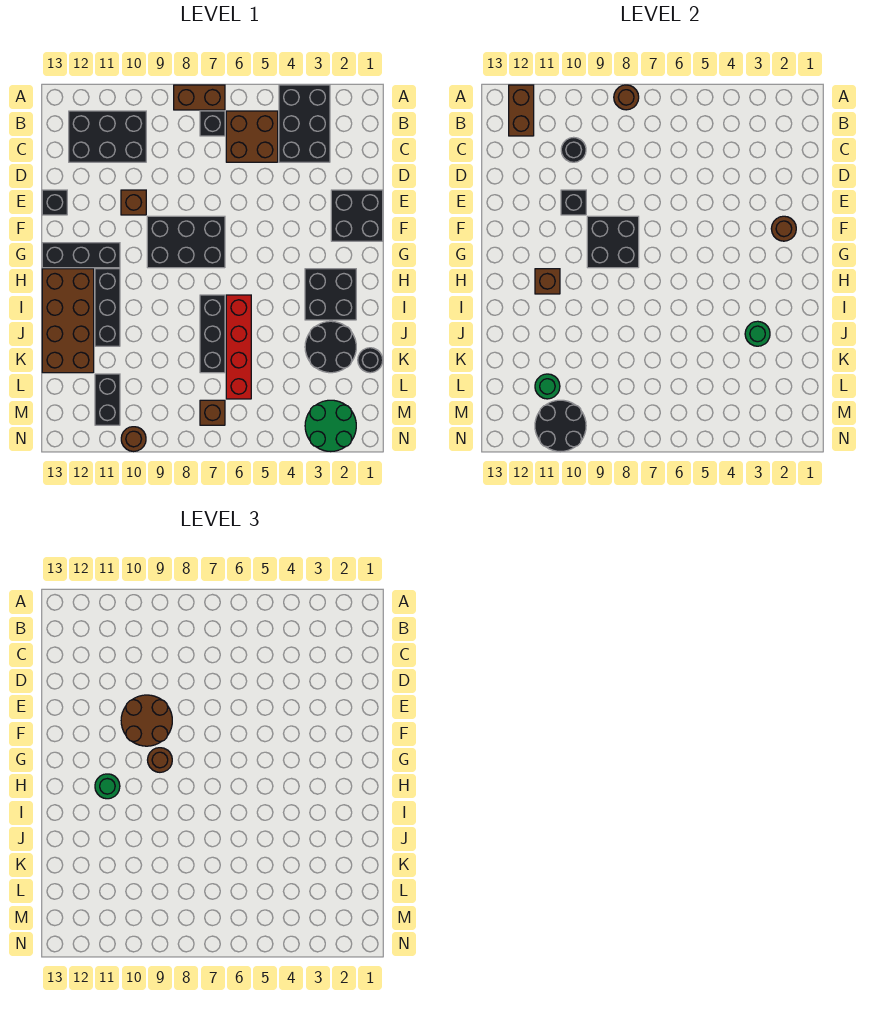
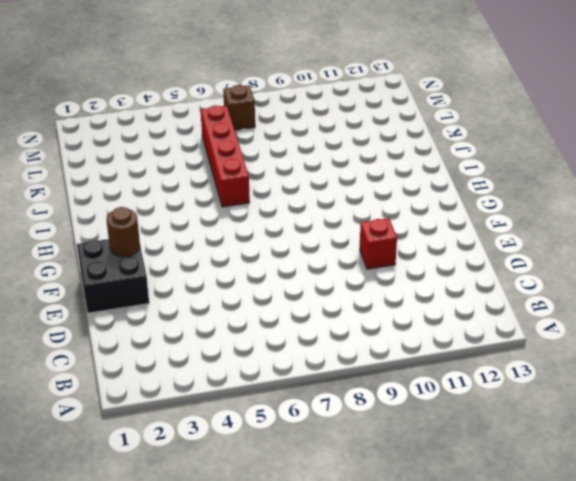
red 1x1 brick [360,218,397,269] -> brown 1x1 brick [121,190,146,215]
none -> black 2x3 brick [279,85,330,162]
none -> brown 1x2 brick [174,85,225,110]
none -> brown 2x2 brick [226,111,278,162]
none -> black 1x1 brick [200,111,225,136]

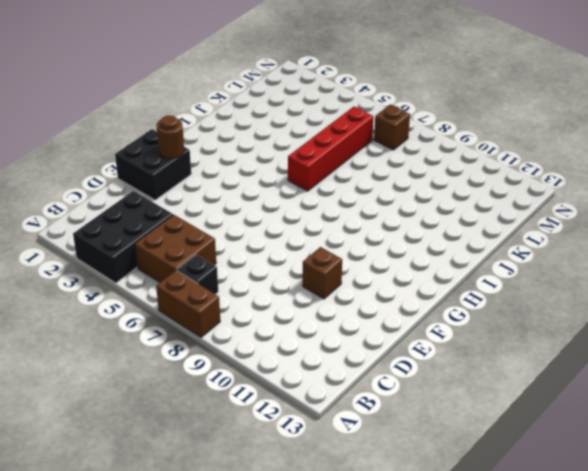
none -> black 2x3 brick [69,111,146,162]
none -> black 1x1 brick [42,190,67,215]
none -> black 2x3 brick [147,216,225,268]
none -> black 1x3 brick [42,243,120,268]

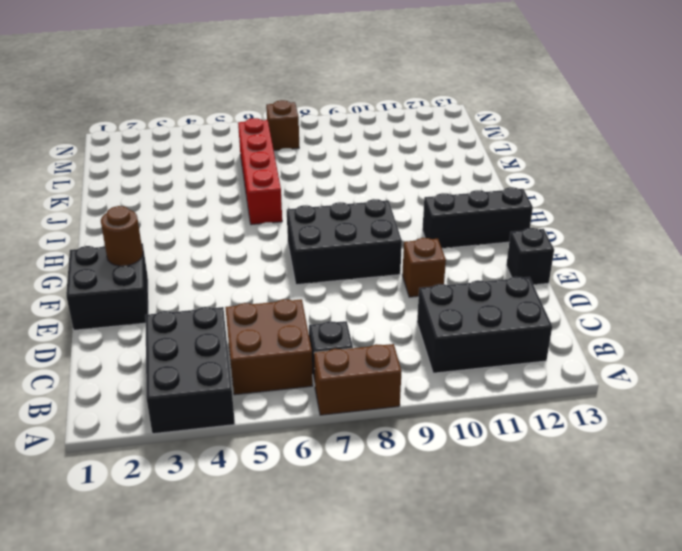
none -> black 2x2 brick [305,269,356,320]
none -> black 1x3 brick [95,269,120,346]
none -> brown 2x4 brick [42,269,94,373]
none -> black 1x3 brick [200,295,225,373]

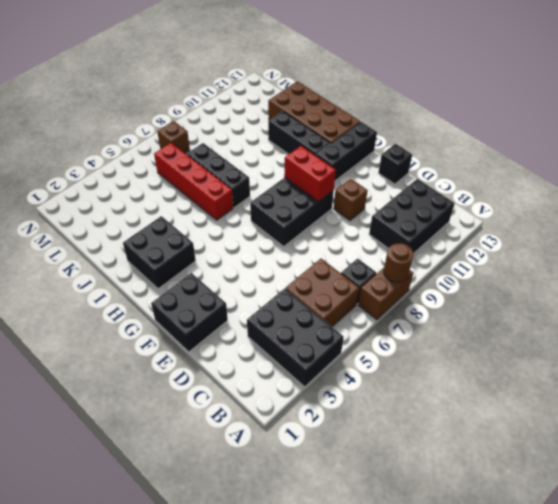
red 1x2 brick [284,146,336,202] -> black 2x2 brick [587,216,639,268]
none -> black 2x2 round brick [305,321,356,373]
none -> black 1x1 round brick [358,348,383,373]
none -> black 1x2 brick [95,374,120,425]
none -> green 2x2 round brick [305,400,356,452]

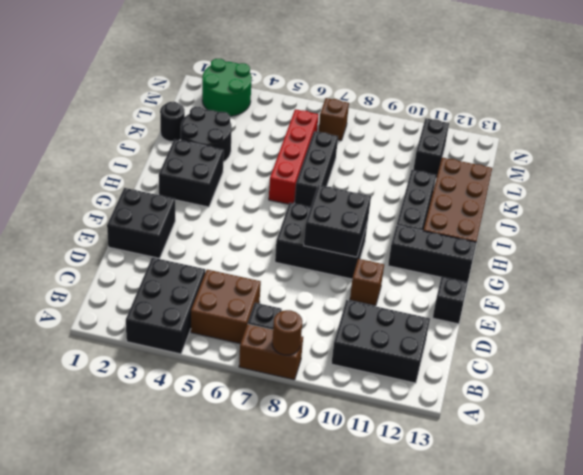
none -> brown 1x1 round brick [121,427,146,452]
none -> brown 1x2 brick [509,85,534,136]
none -> black 1x1 round brick [561,137,586,162]
none -> black 1x1 brick [561,190,586,215]

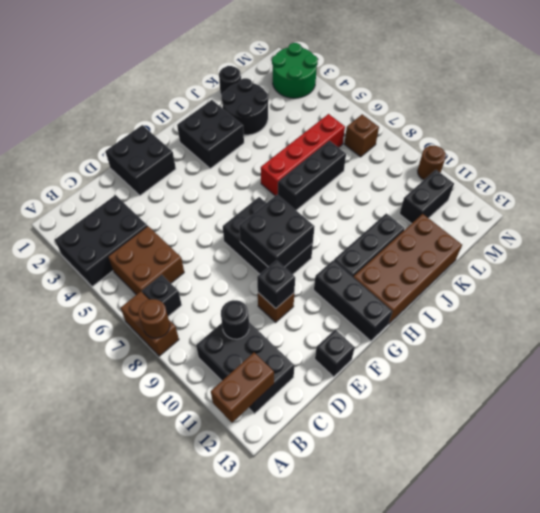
none -> brown 1x1 round brick [771,216,796,241]
none -> brown 1x1 brick [535,269,560,294]
none -> green 1x1 round brick [745,321,770,346]
none -> green 1x1 round brick [535,374,560,399]

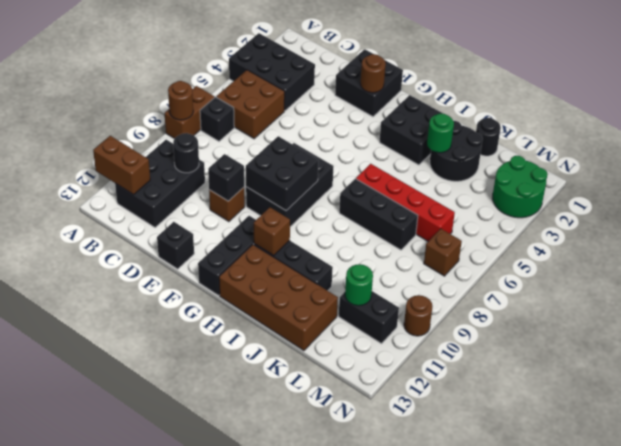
none -> black 2x2 round brick [535,400,586,452]
none -> brown 2x2 round brick [121,695,172,746]
none -> brown 1x1 round brick [148,748,172,772]
none -> green 1x1 round brick [95,774,120,799]

